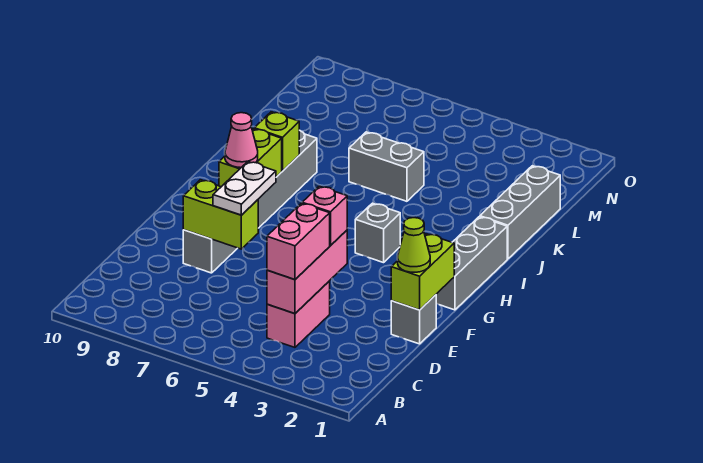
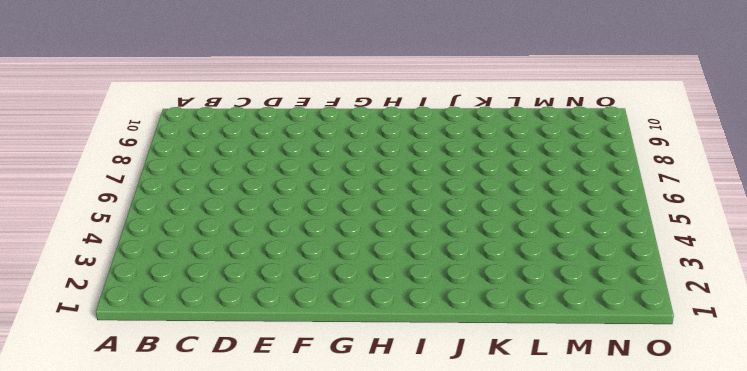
none -> pink 1x2 brick [267,281,330,347]
none -> grey 1x1 brick [391,295,436,344]
none -> grey 1x6 brick [183,130,317,273]

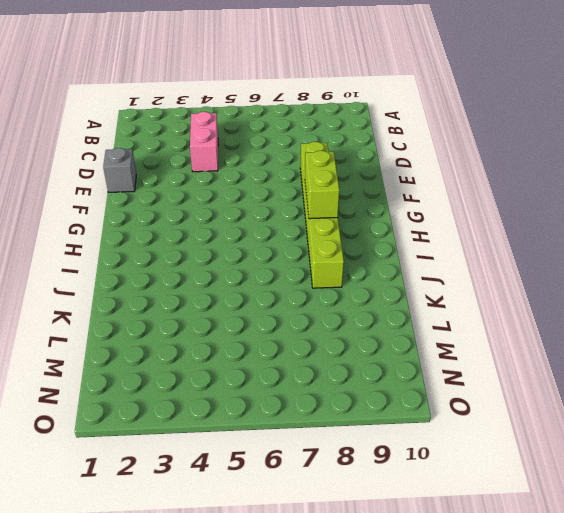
lime 1x6 brick [300,142,344,288] -> grey 1x6 brick [183,130,317,273]
none -> grey 1x3 brick [436,217,507,310]
none -> grey 1x1 brick [355,203,400,263]
none -> grey 1x3 brick [480,166,560,259]

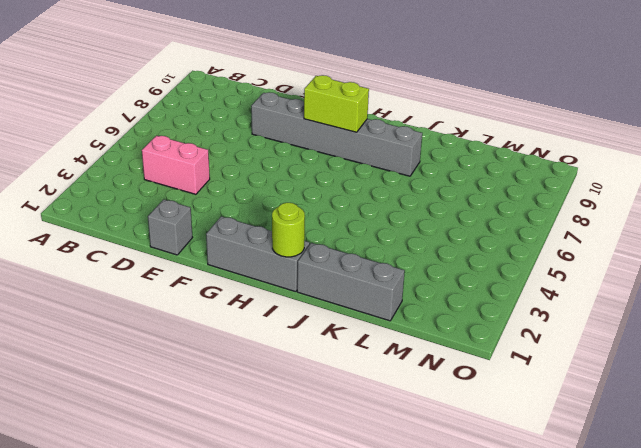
lime 1x1 round brick [272,203,305,257] -> none
none -> grey 1x1 brick [355,203,400,263]
none -> grey 1x2 brick [349,132,424,201]
none -> pink 1x3 brick [267,230,347,314]

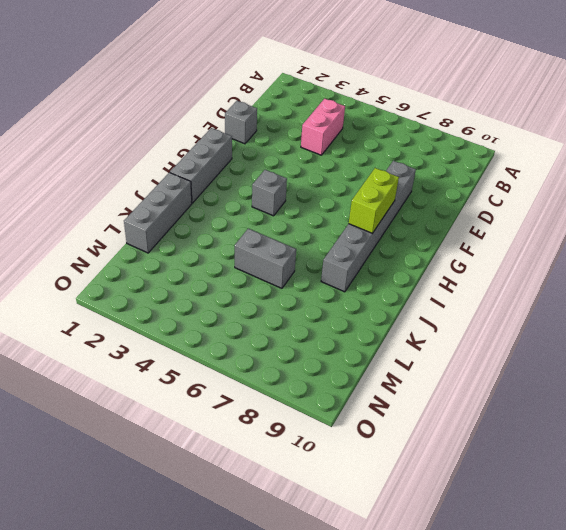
none -> pink 1x3 brick [267,230,347,314]
none -> lime 1x2 brick [391,234,454,310]
none -> lime 1x2 brick [183,180,258,249]

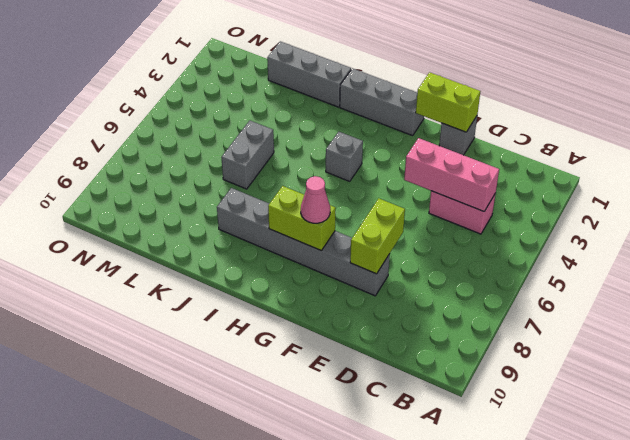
none -> lime 1x1 brick [254,112,299,171]
none -> pink 1x2 brick [267,203,330,280]
none -> lime 1x1 cone [398,218,430,272]

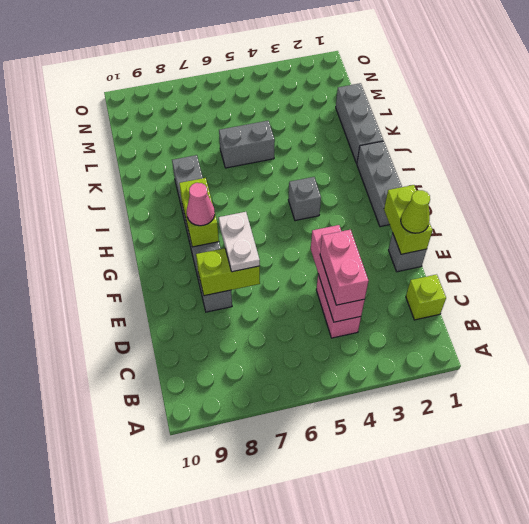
lime 1x1 brick [406,274,446,320] -> lime 1x1 brick moved to [254,112,299,171]
none -> pink 1x1 brick [302,186,347,246]

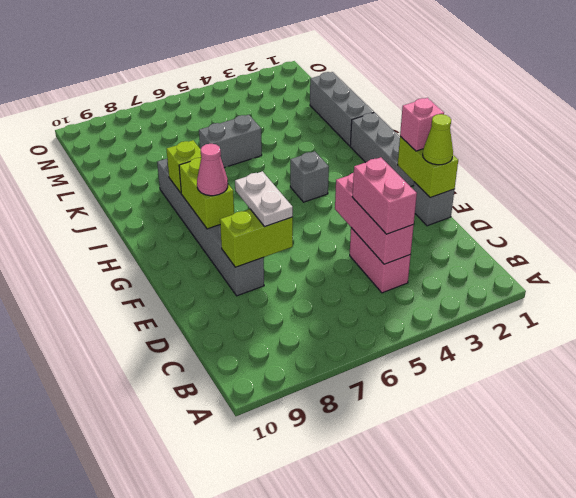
pink 1x1 brick [400,98,444,151] -> pink 1x1 brick moved to [302,186,347,246]

